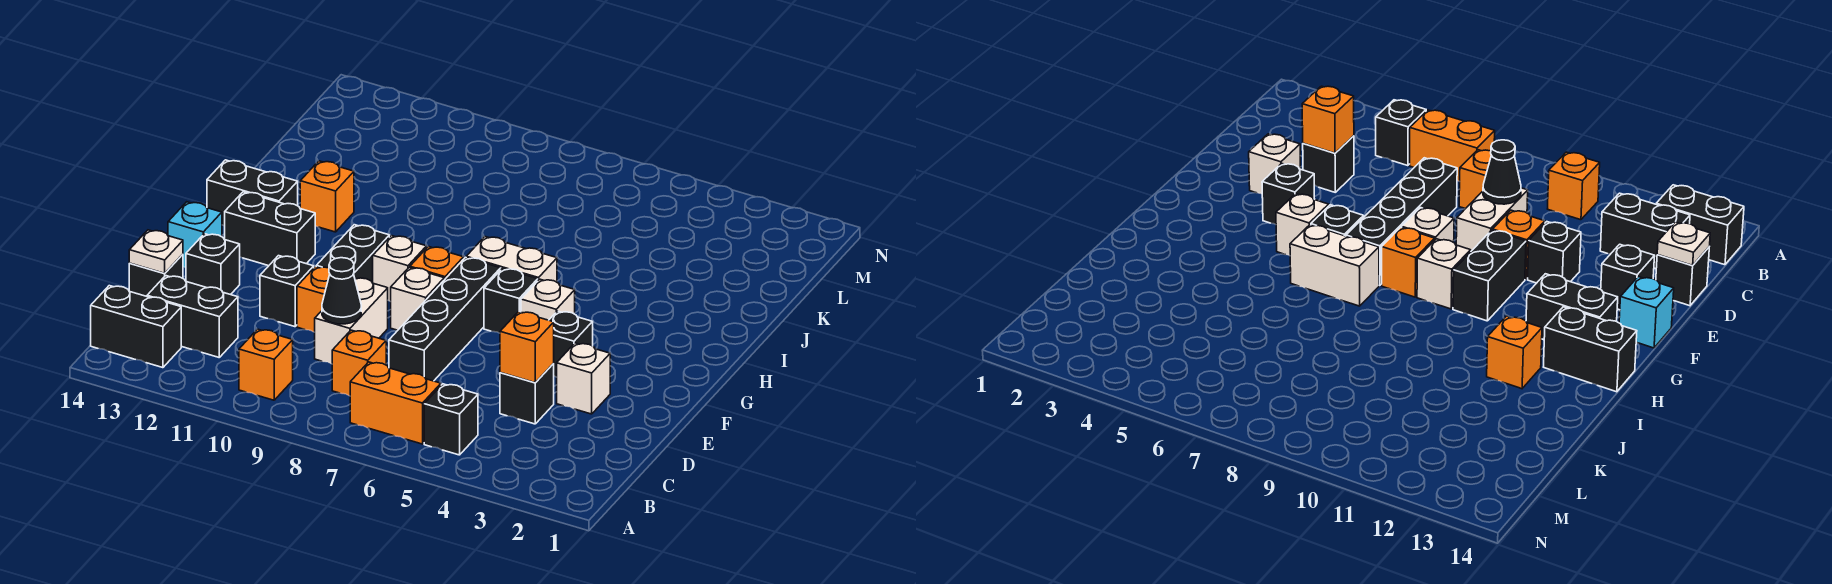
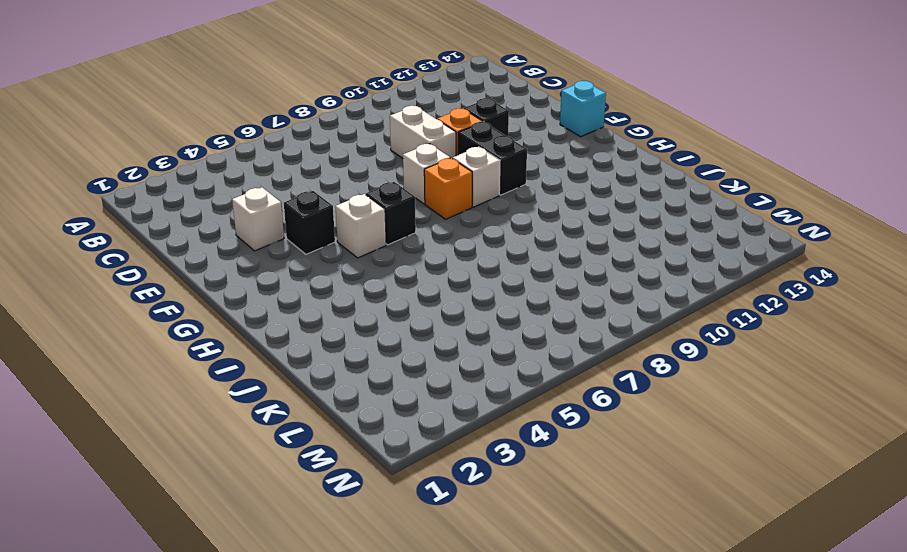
none -> black 1x1 brick [424,384,478,455]
none -> orange 1x2 brick [350,362,441,444]
none -> orange 1x1 brick [239,329,293,400]

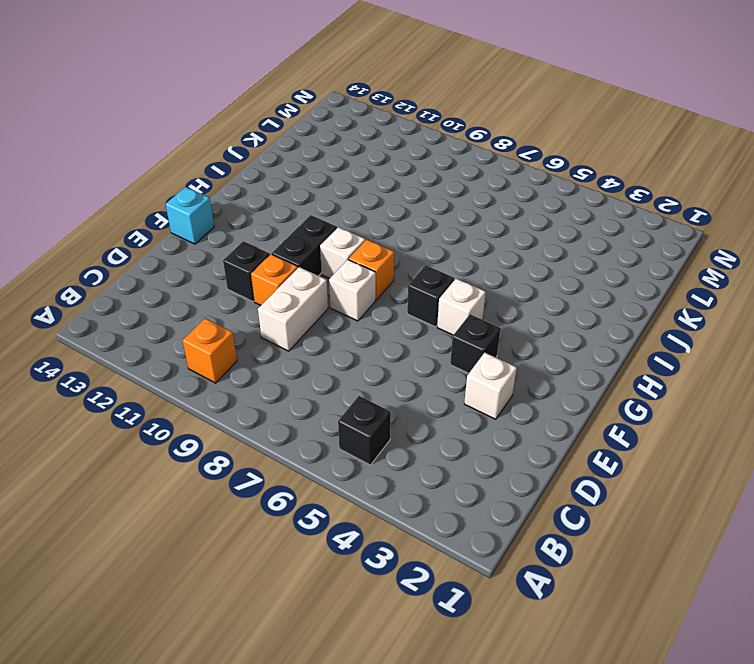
none -> orange 1x2 brick [350,362,441,444]
none -> black 1x2 brick [91,286,181,368]
none -> orange 1x1 brick [332,330,386,396]

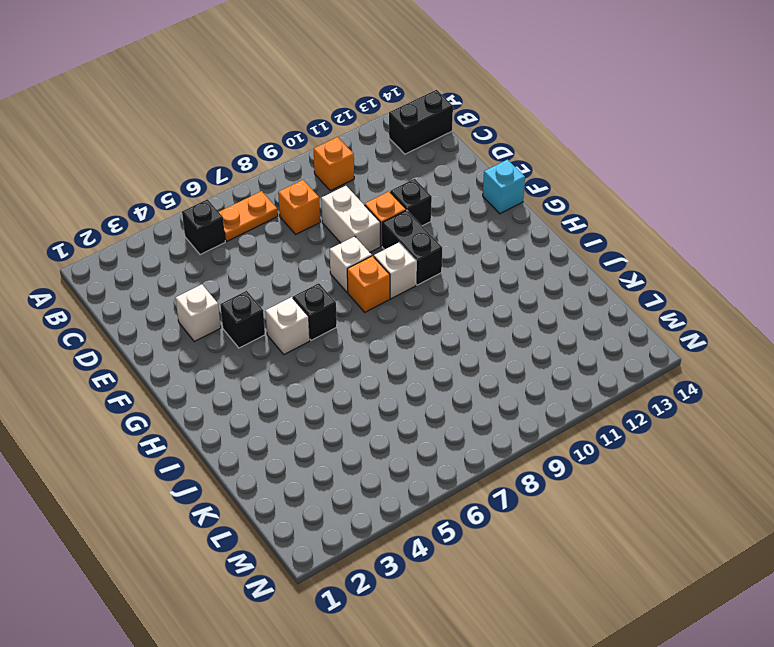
orange 1x2 plate [219,191,278,241] -> orange 1x2 brick [350,362,441,444]
none -> black 1x2 brick [147,276,238,357]
none -> black 1x1 brick [500,364,554,424]
none -> black 1x4 brick [389,257,501,381]

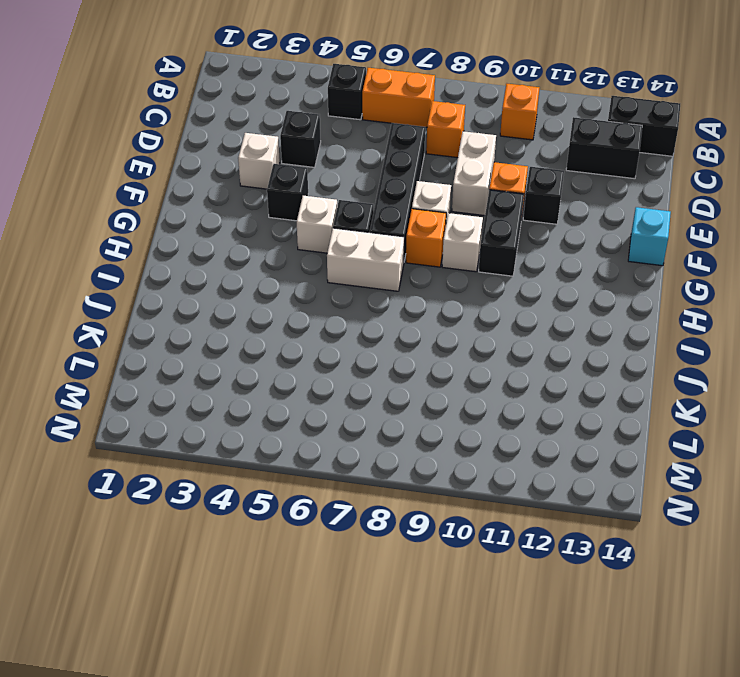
none -> black 1x1 brick [129,254,183,296]
none -> black 1x1 brick [186,234,240,295]
none -> black 1x2 brick [225,192,315,266]

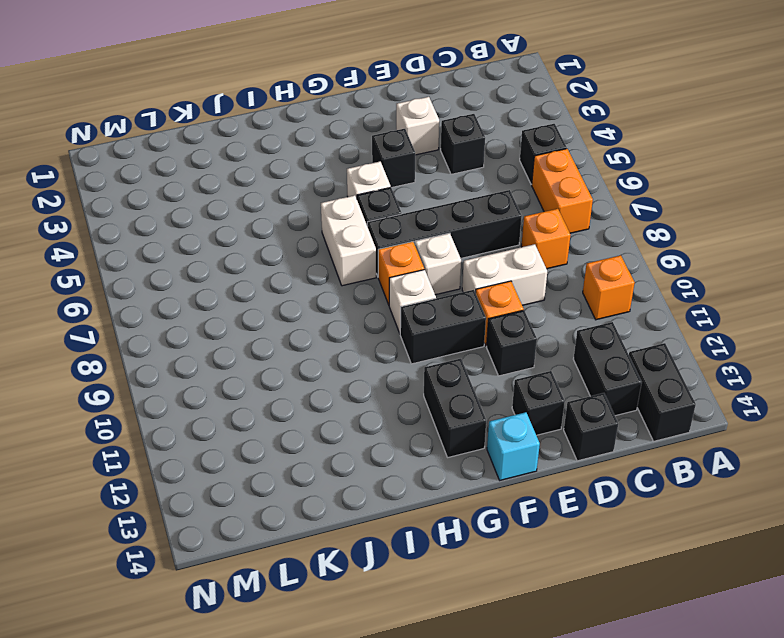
none -> black 1x2 brick [207,160,298,226]
none -> orange 1x1 brick [300,161,354,232]
none -> orange 1x1 brick [500,312,554,383]

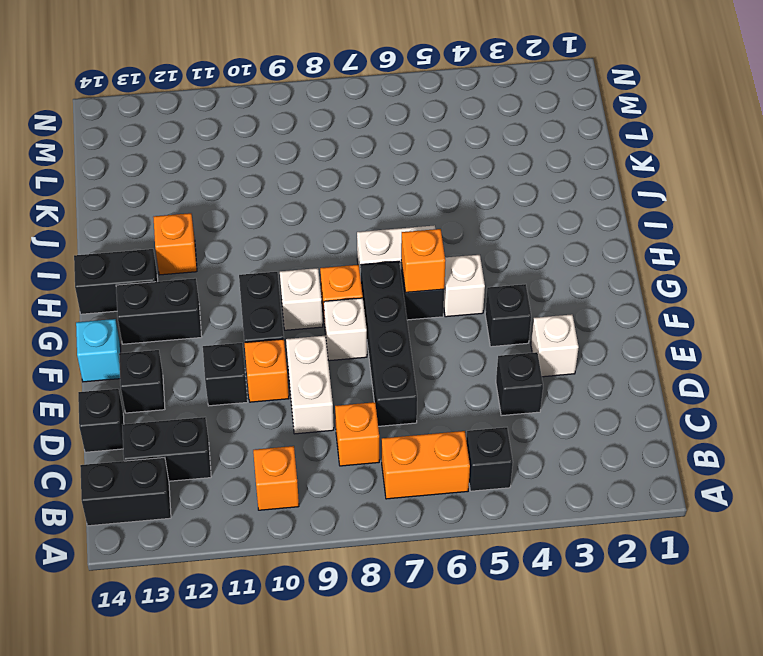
orange 1x1 brick [401,229,445,292] -> orange 1x1 brick moved to [500,312,554,383]
none -> black 1x1 cone [322,258,361,324]
none -> white 1x1 plate [129,230,183,273]

